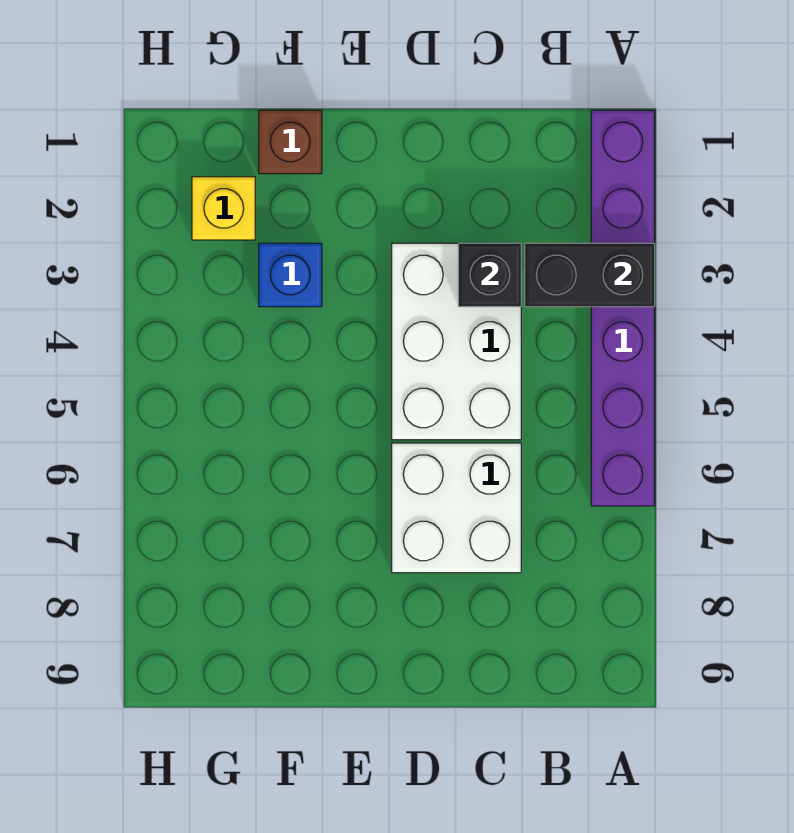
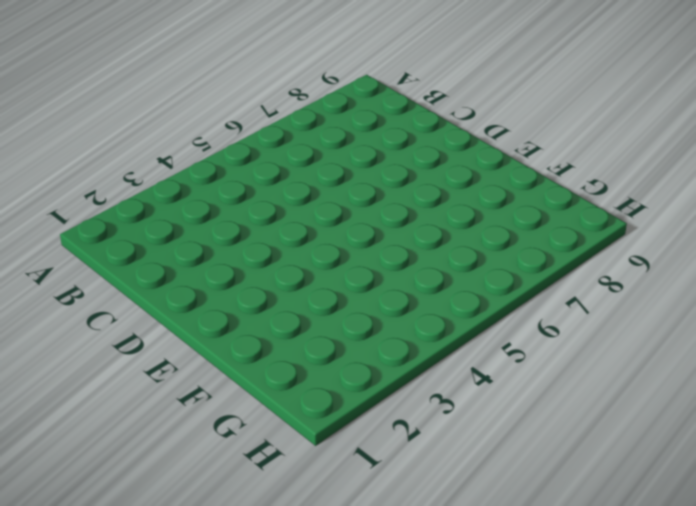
none -> purple 1x6 brick [591,110,655,506]
none -> white 2x3 brick [392,243,521,440]

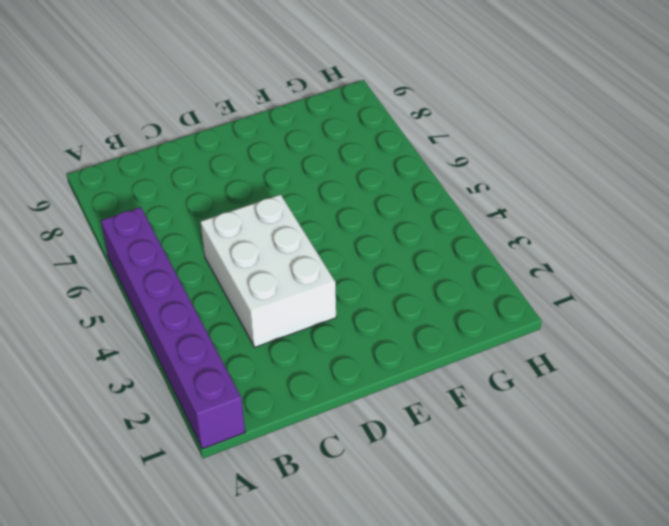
none -> white 2x2 brick [392,443,521,573]
none -> brown 1x1 brick [259,110,322,174]

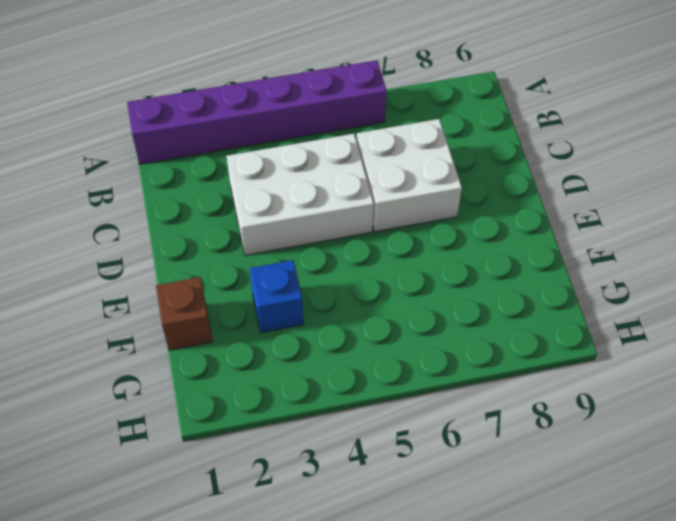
none -> yellow 1x1 brick [192,177,255,240]
none -> black 1x2 brick [525,243,655,307]

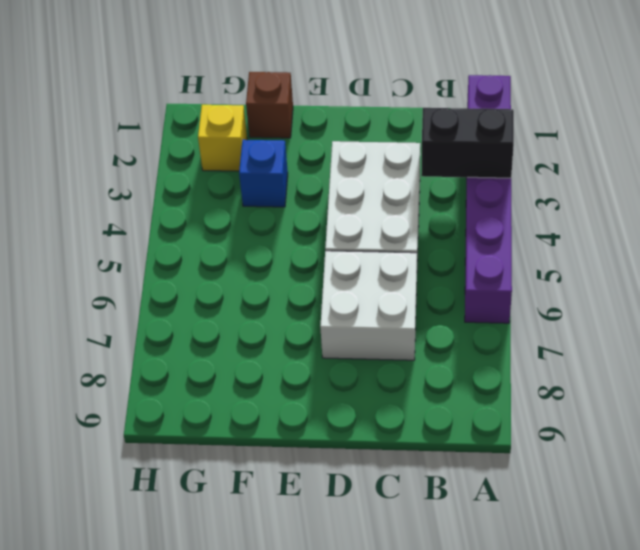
none -> black 1x1 brick [458,243,521,307]

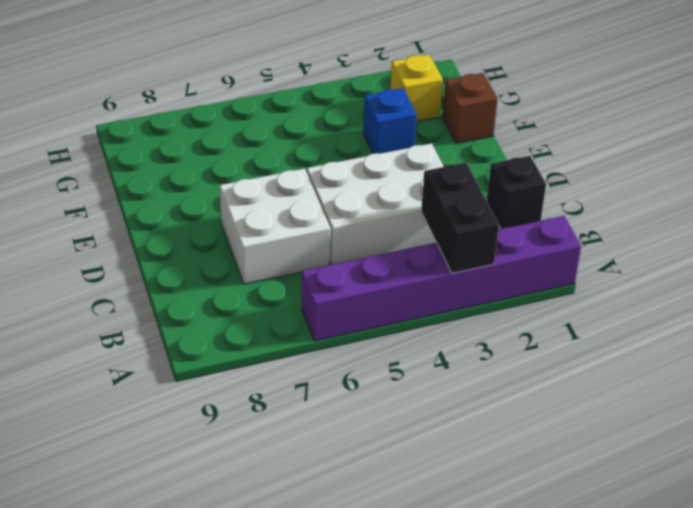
black 1x1 brick [487,156,546,229] -> black 1x1 brick moved to [458,243,521,307]

